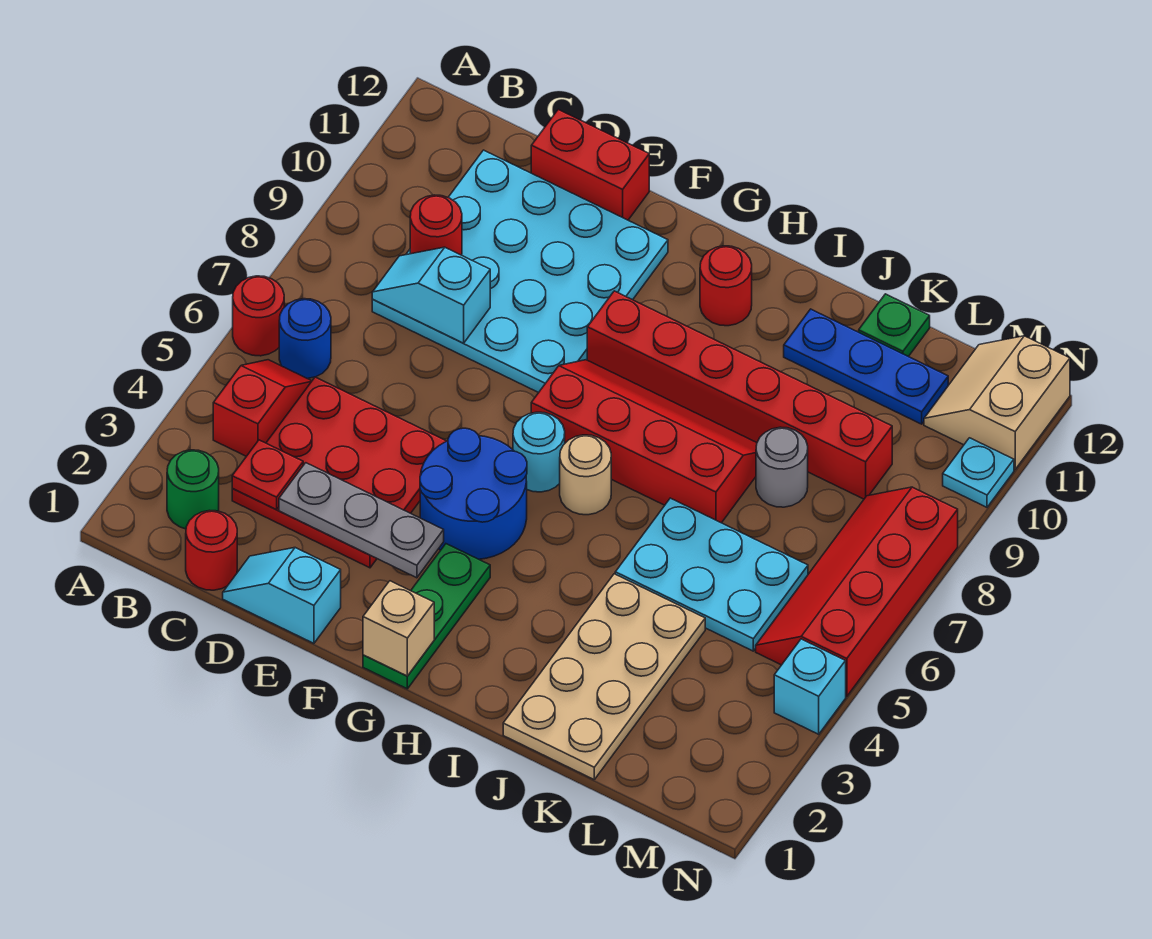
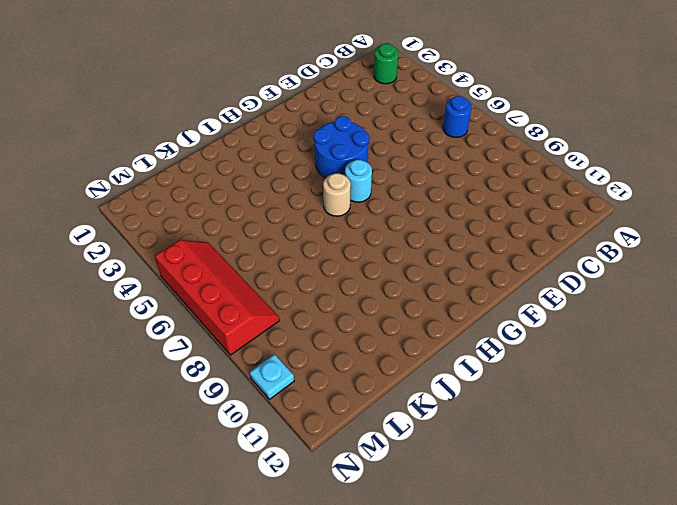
none -> red 1x1 round brick [233,276,284,356]
none -> red 1x2 slope [213,360,312,456]
none -> red 1x1 round brick [186,510,237,590]
none -> red 3x3 plate [232,377,446,568]

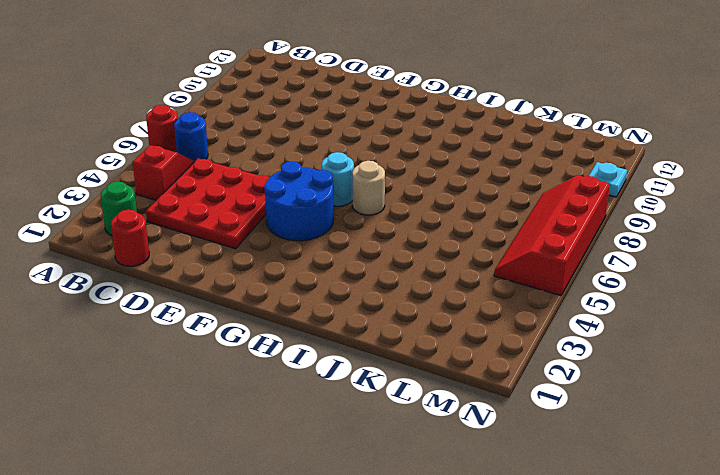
none -> cyan 4x4 plate [372,150,668,393]
none -> cyan 1x2 slope [223,548,341,643]
none -> red 1x2 brick [531,109,649,220]
none -> green 1x3 plate [363,544,490,689]

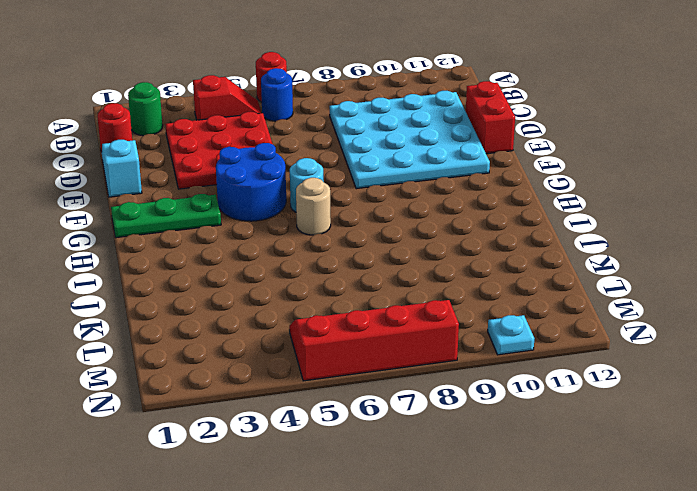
none -> red 2x4 slope [531,360,757,523]
none -> red 1x6 brick [587,291,892,499]
none -> red 1x1 round brick [700,246,752,326]
none -> tan 2x4 plate [503,574,705,779]

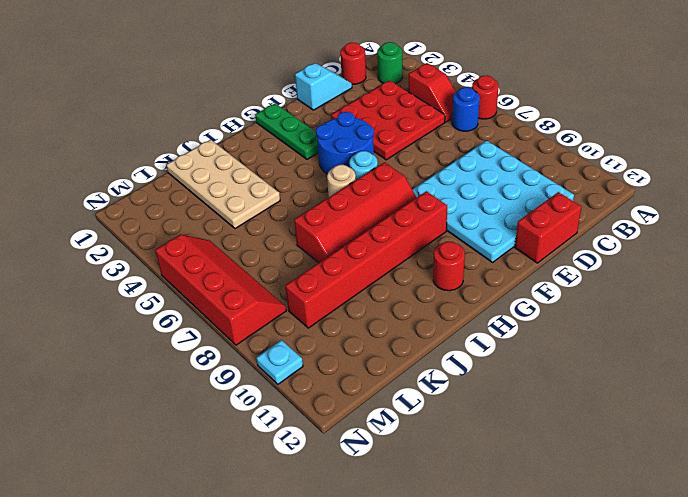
none -> cyan 2x3 plate [615,498,808,651]
none -> blue 1x3 plate [784,309,948,424]
none -> grey 1x1 round brick [756,427,808,507]
none -> green 1x1 plate [859,294,930,356]

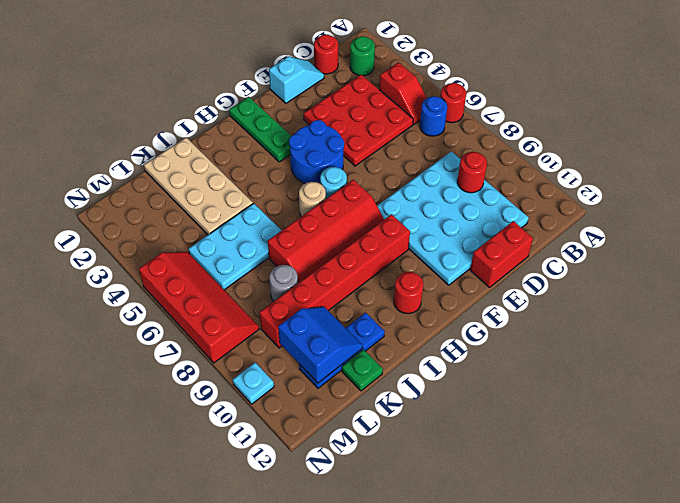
blue 2x2 slope [278,307,363,383] -> none
none -> tan 2x2 slope [924,336,1070,470]
none -> cyan 1x1 brick [774,639,846,734]
none -> red 1x1 plate [232,440,303,510]
none -> cyan 1x2 slope [372,247,490,343]

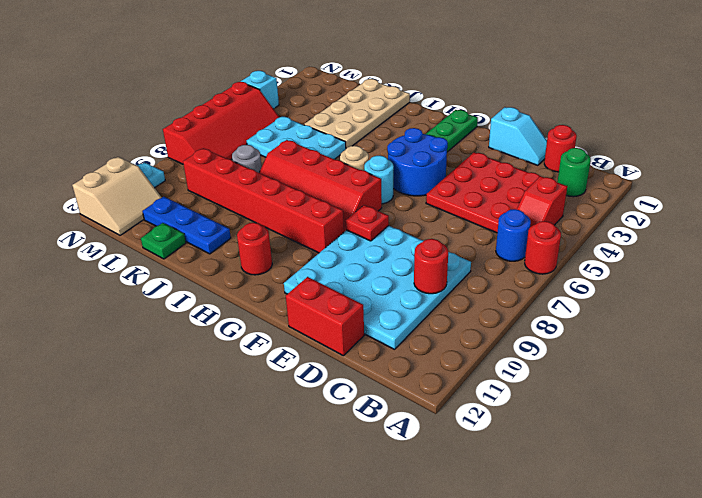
red 1x1 plate [346,205,389,241] -> red 1x1 plate moved to [232,440,303,510]
none -> cyan 1x2 slope [372,247,490,343]
none -> grey 1x3 plate [279,463,444,578]
none -> tan 1x1 brick [363,581,434,676]

